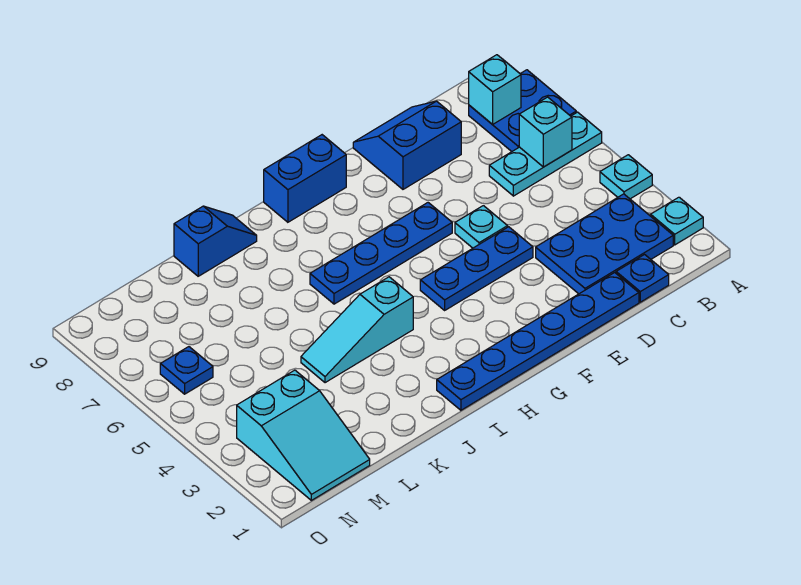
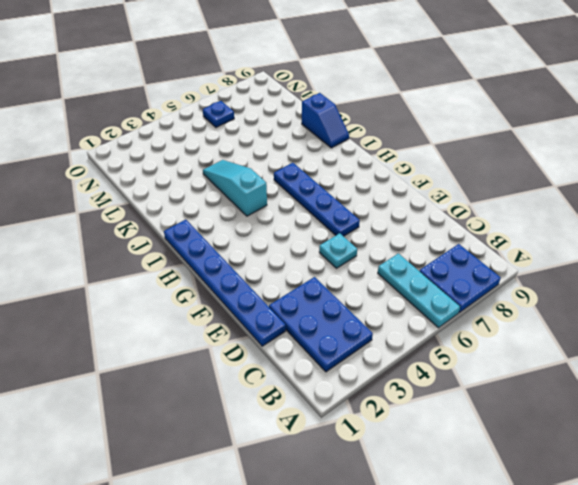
none -> cyan 1x1 plate [651,197,703,245]
none -> cyan 1x1 plate [600,155,652,199]
none -> blue 1x1 plate [616,255,669,302]

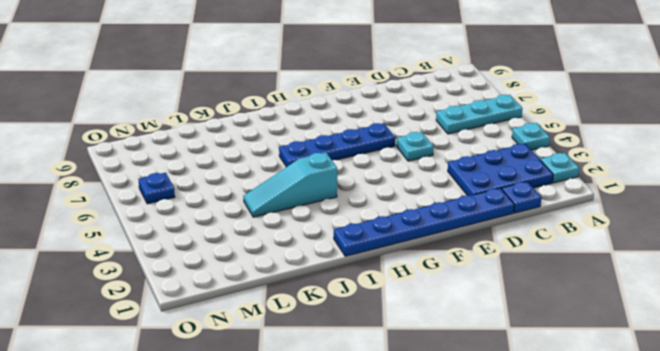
none -> blue 2x2 plate [469,70,576,151]
none -> blue 2x2 slope [353,101,461,189]
none -> blue 1x3 plate [420,227,533,310]

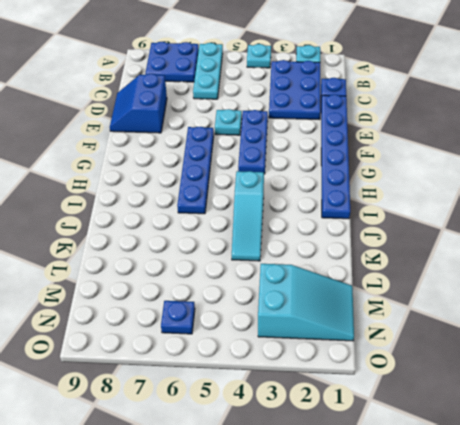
none -> blue 1x2 brick [264,135,346,222]
none -> blue 1x2 slope [174,206,257,276]
none -> cyan 1x1 brick [519,97,572,167]

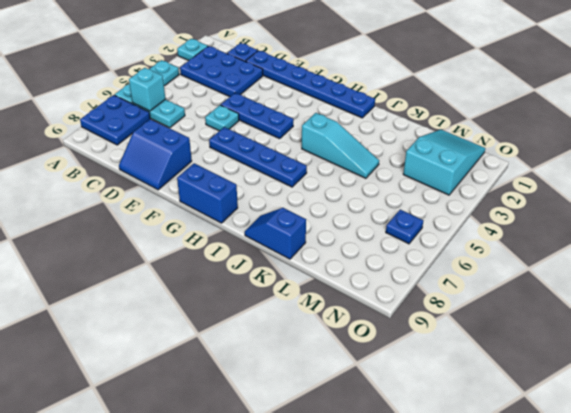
none -> cyan 1x1 brick [469,55,521,125]

